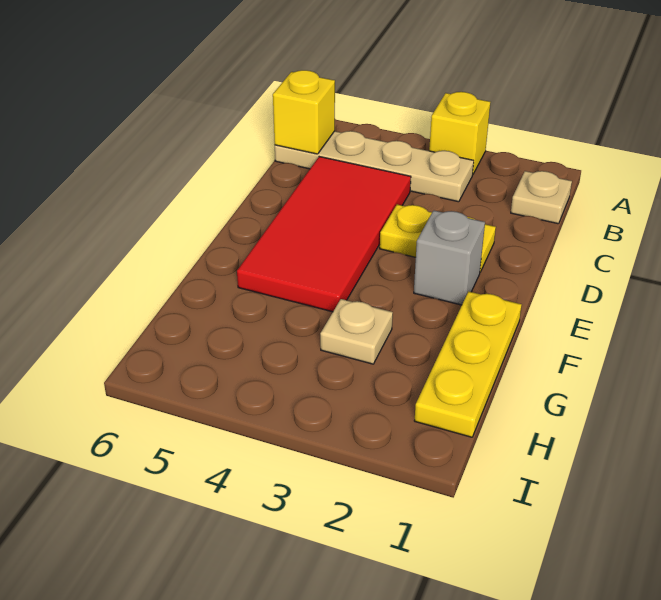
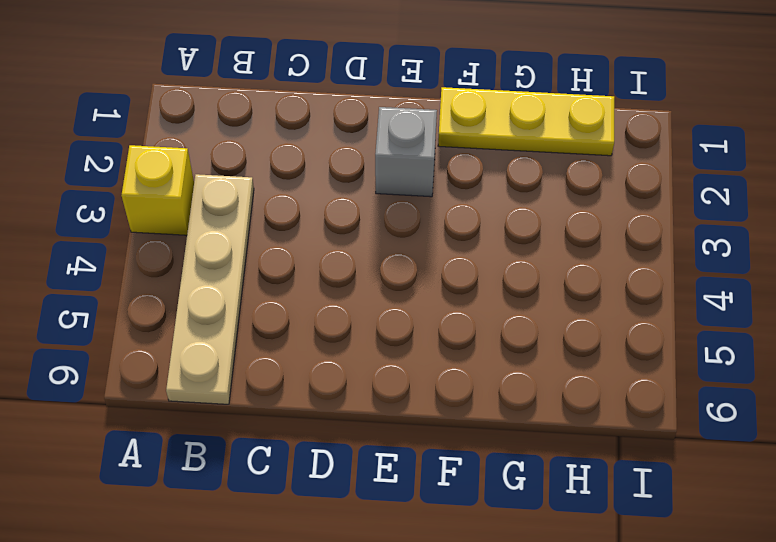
none -> tan 1x1 plate [511,171,572,224]
none -> red 2x4 tile [237,157,411,312]

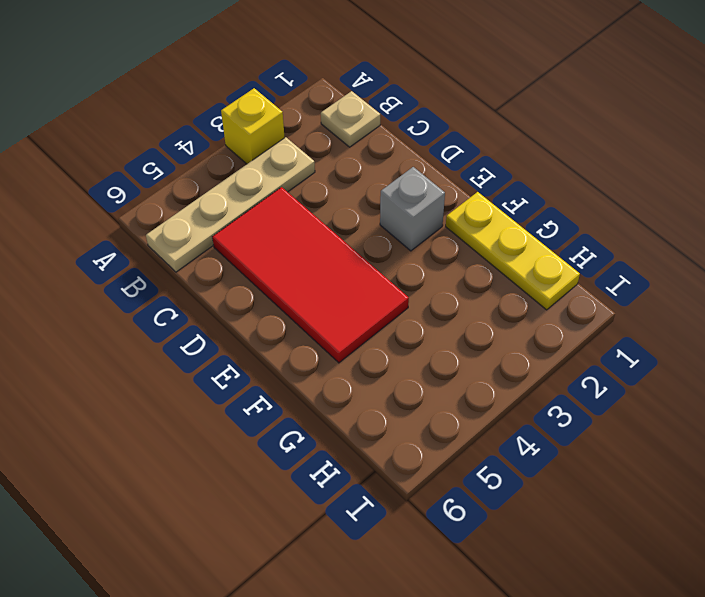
none -> yellow 1x2 plate [380,205,496,272]
none -> tan 1x1 plate [320,299,393,364]

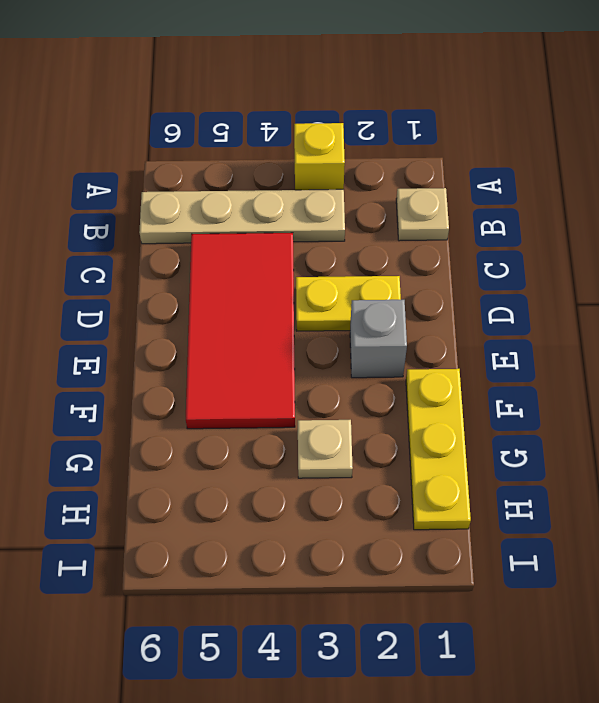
none -> yellow 1x1 brick [273,70,335,154]

